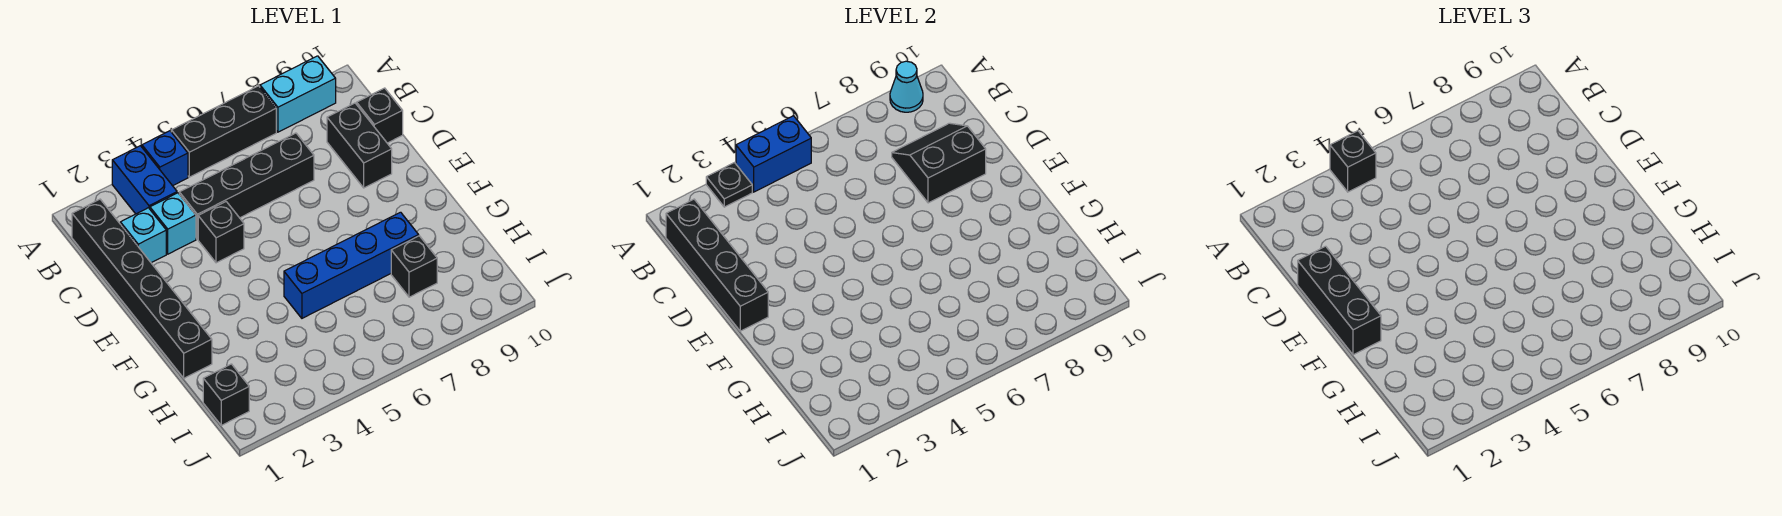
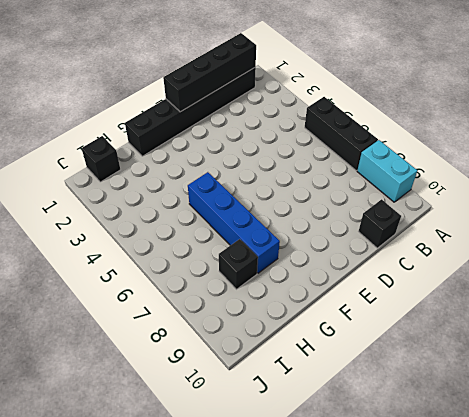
none -> blue 1x2 brick [112,146,177,214]
none -> blue 1x1 brick [142,131,188,186]
none -> cyan 1x1 brick [120,208,166,263]

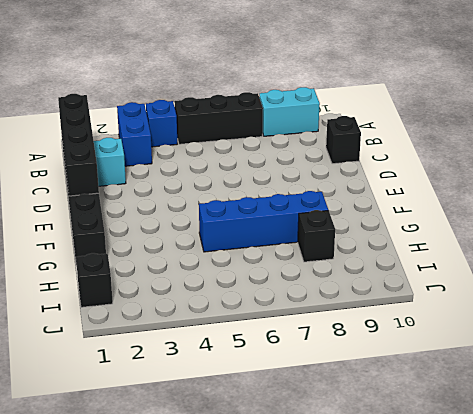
none -> cyan 1x1 brick [150,193,196,254]
none -> black 1x4 brick [179,133,314,239]
none -> black 1x2 brick [327,103,392,188]

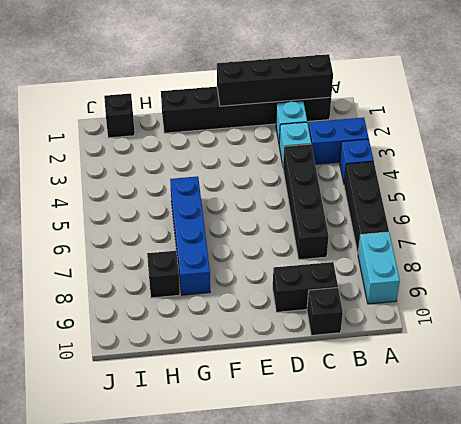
none -> black 1x1 brick [198,202,244,263]
none -> black 1x1 plate [706,163,752,207]
none -> blue 1x2 brick [736,116,811,192]

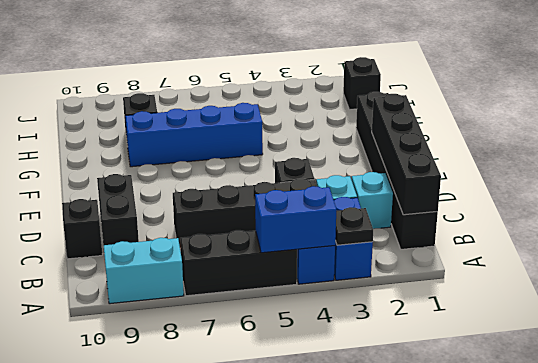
none -> cyan 1x1 cone [890,61,923,112]
none -> black 2x2 slope [892,123,986,203]
none -> black 1x1 brick [1330,131,1376,192]

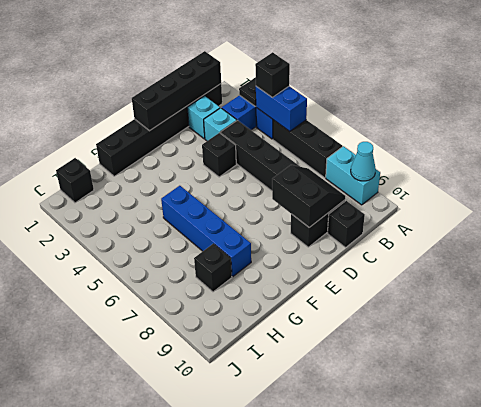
none -> black 1x3 brick [1298,246,1381,355]

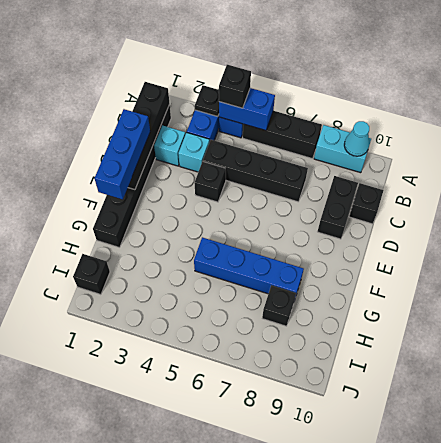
blue 1x3 brick [95,109,150,199] -> black 1x3 brick [1298,246,1381,355]
none -> black 2x2 slope [892,123,986,203]

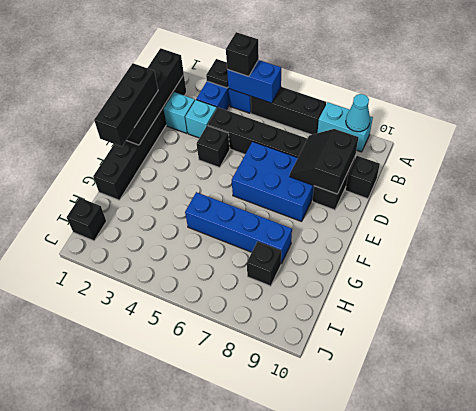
black 2x2 slope [290,129,358,194] -> black 2x2 slope turned to [892,123,986,203]
blue 2x3 brick [232,142,314,222] -> none

